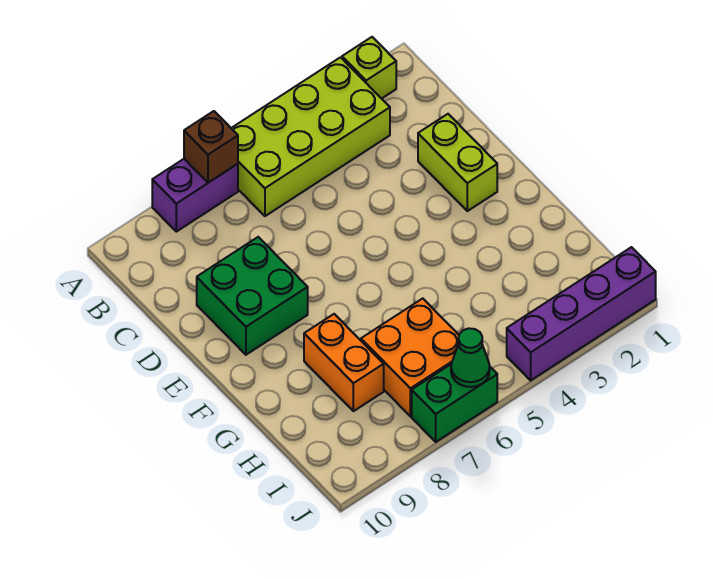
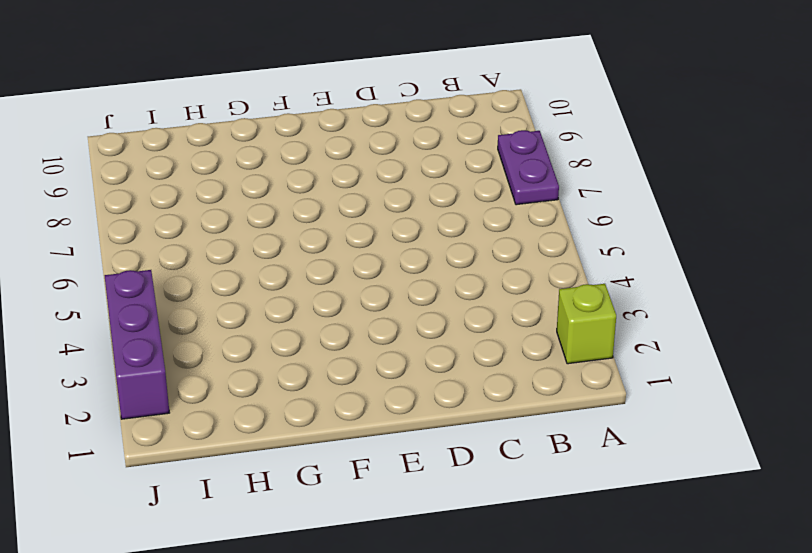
purple 1x2 plate [498,130,559,205] -> purple 1x2 brick [152,159,238,232]
purple 1x3 brick [105,270,169,419] -> purple 1x4 brick [507,247,656,380]
none -> lime 2x4 brick [231,57,390,216]
none -> lime 1x2 brick [418,114,497,211]

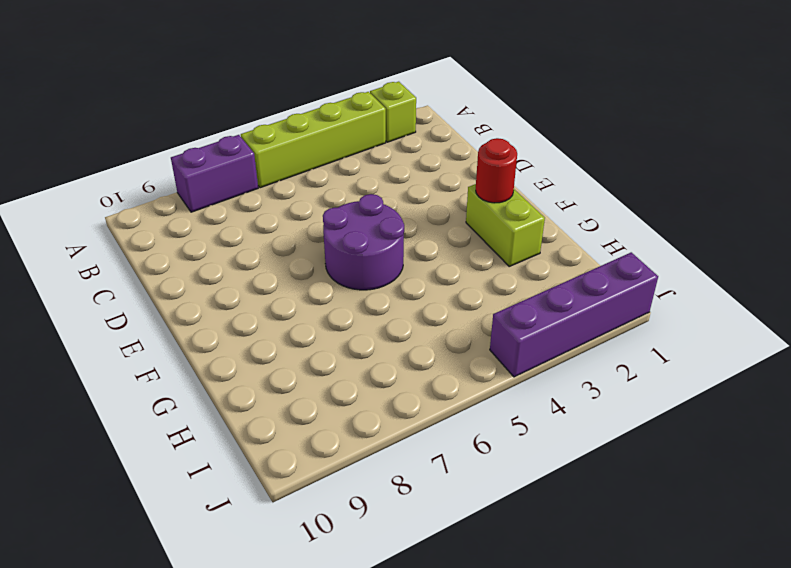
lime 1x4 brick [241,92,386,188] -> lime 2x4 brick [231,57,390,216]
purple 2x2 round brick [323,194,404,290] -> none
lime 1x2 brick [466,184,545,266] -> lime 1x2 brick moved to [418,114,497,211]
red 1x1 round brick [476,138,517,203] -> none
none -> green 2x2 brick [197,237,308,355]
none -> orange 1x2 brick [304,314,384,411]

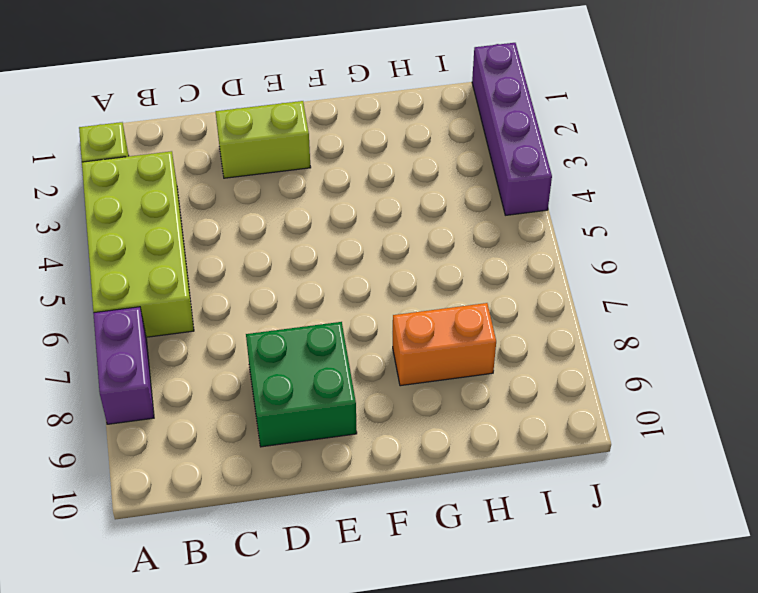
none -> orange 2x2 brick [361,299,459,416]
none -> green 1x2 brick [412,364,497,442]

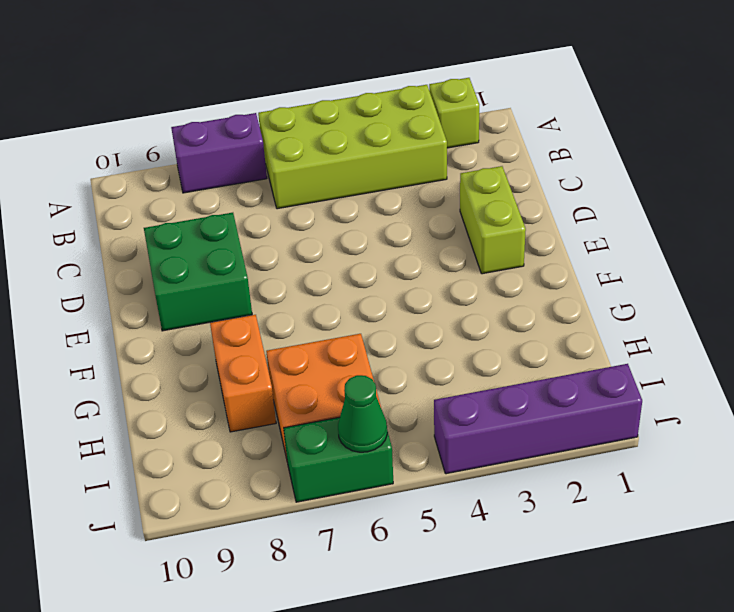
none -> brown 1x1 brick [184,111,238,183]

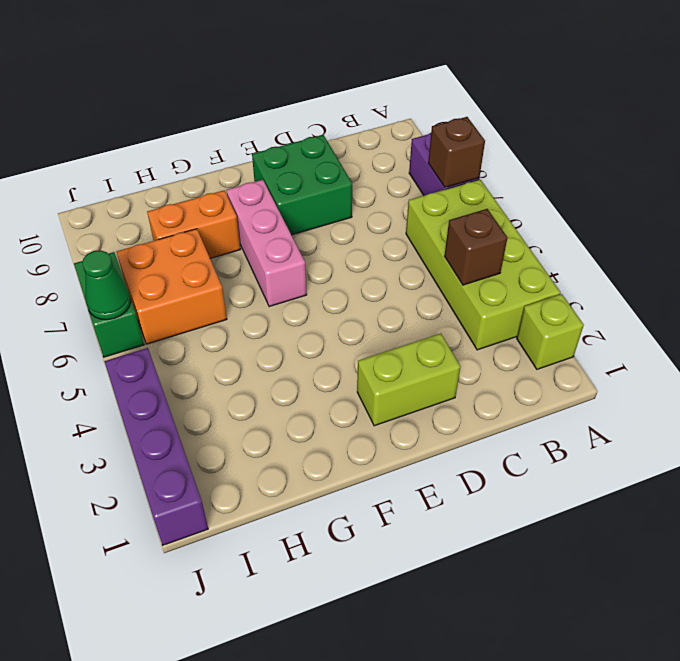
brown 1x1 brick [444,209,507,285] -> none
pink 1x3 brick [227,180,307,307] -> none

